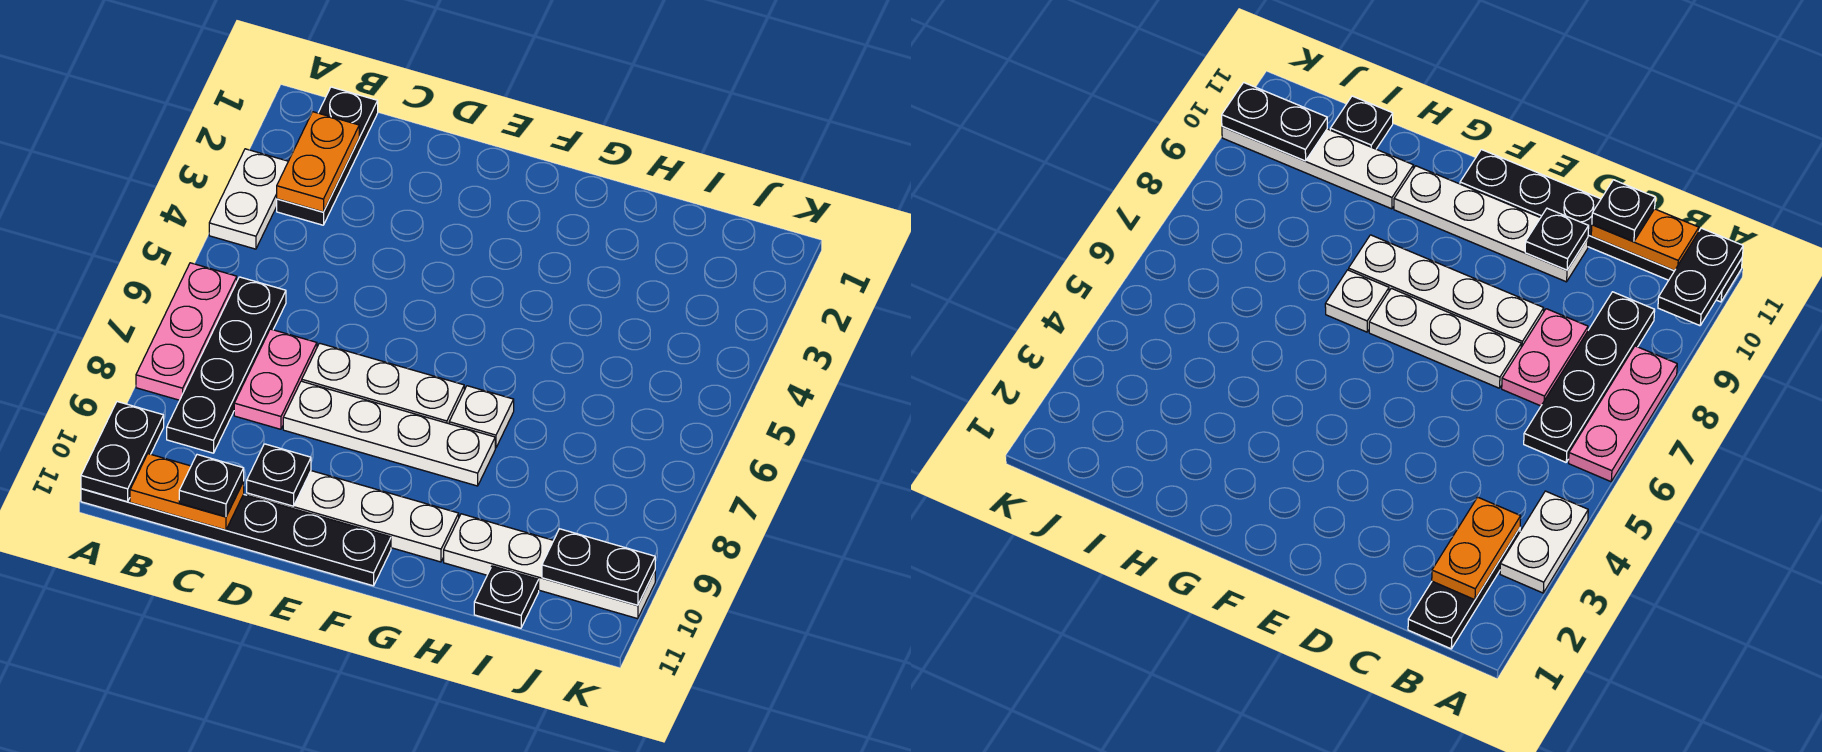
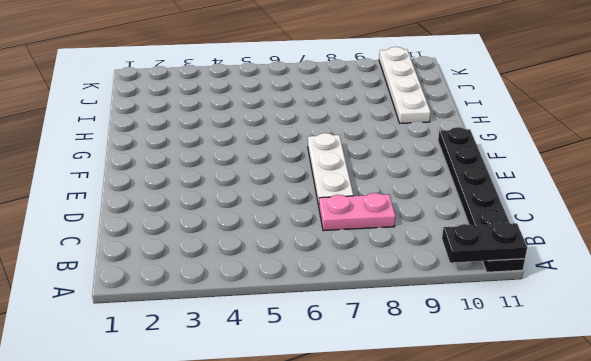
none -> white 1x2 plate [209,149,288,249]
none -> pink 1x3 plate [136,263,237,400]
none -> black 1x3 plate [277,87,378,225]

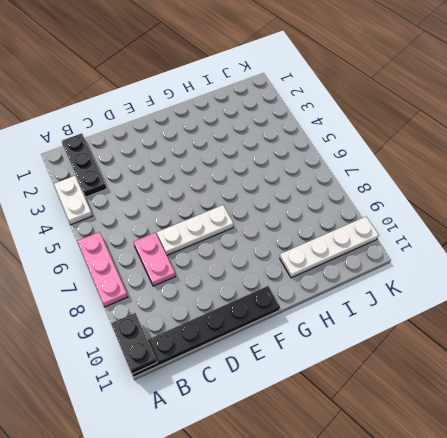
none -> black 1x4 plate [167,277,286,453]
none -> white 1x4 plate [283,381,495,486]
none -> white 1x4 plate [247,471,459,562]

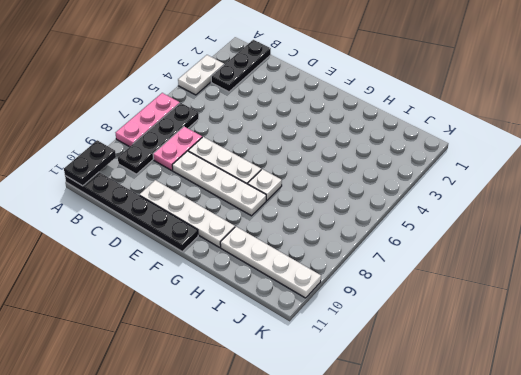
none -> black 1x1 plate [474,566,539,628]
none -> orange 1x2 plate [277,112,359,212]
none -> orange 1x2 plate [130,454,244,530]

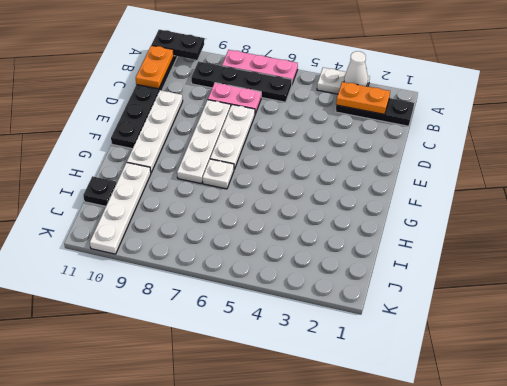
white 1x1 cone [344,51,368,86] -> none
none -> black 1x1 plate [247,444,311,506]
none -> black 1x2 plate [542,529,655,605]
none -> black 1x1 plate [179,455,244,517]

